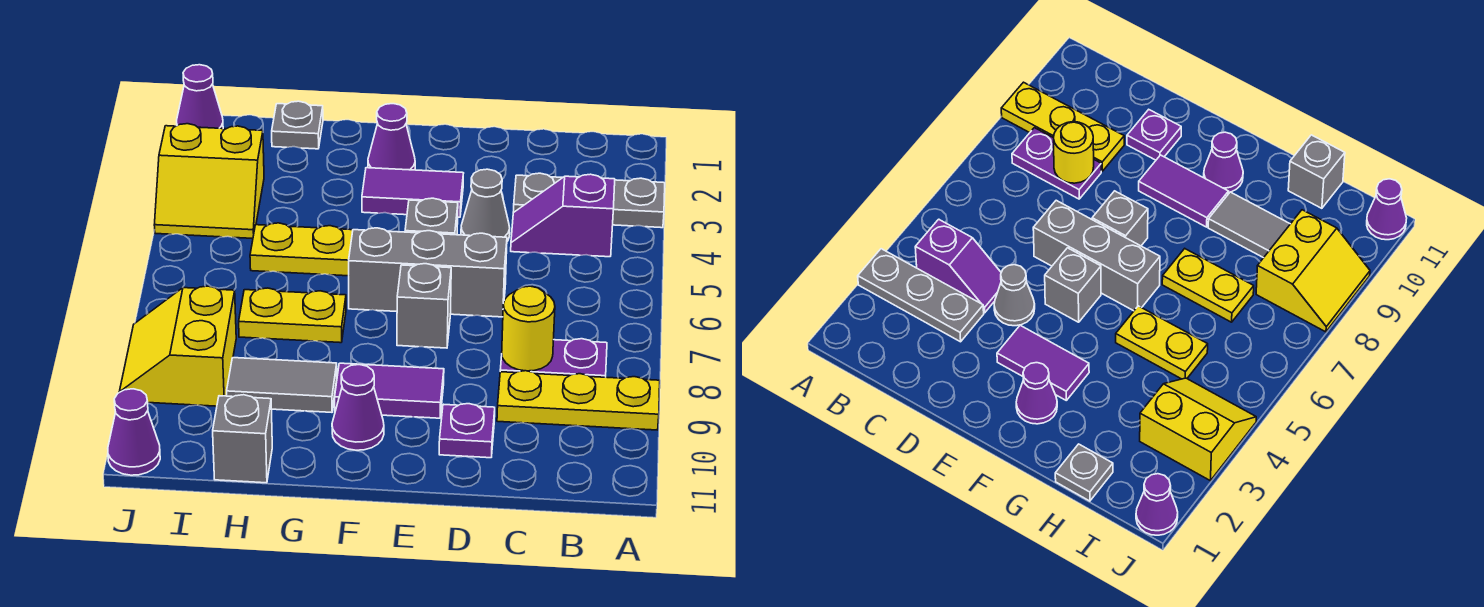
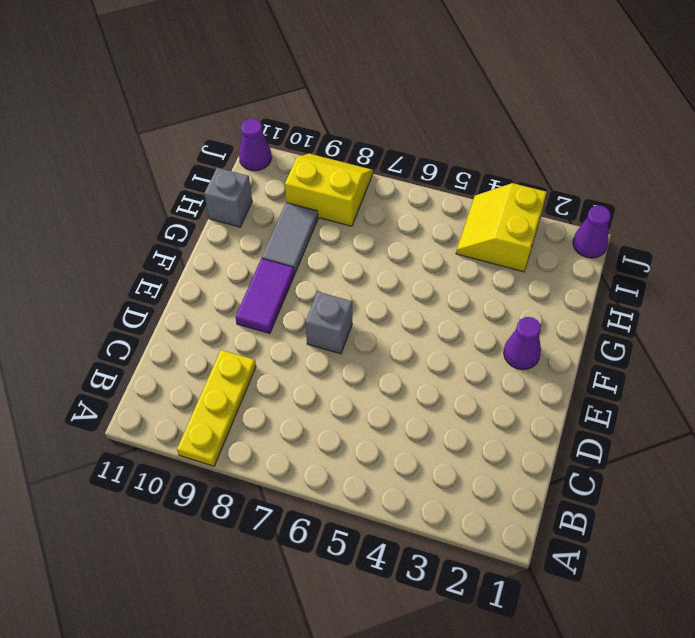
none -> grey 1x3 plate [513,173,665,228]
none -> purple 1x2 slope [511,174,615,257]
none -> purple 1x2 plate [500,339,607,377]

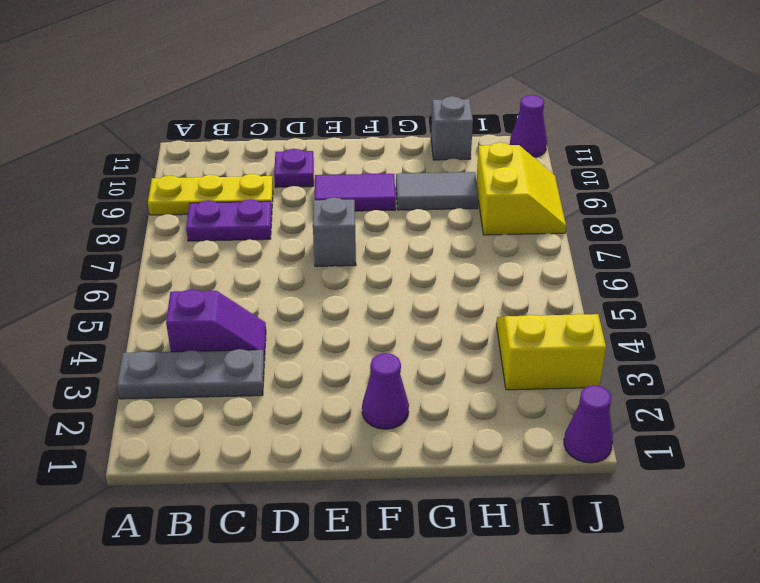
none -> grey 1x1 cone [461,169,510,241]
none -> grey 1x3 brick [349,228,507,317]
none -> purple 1x2 tile [362,168,463,217]

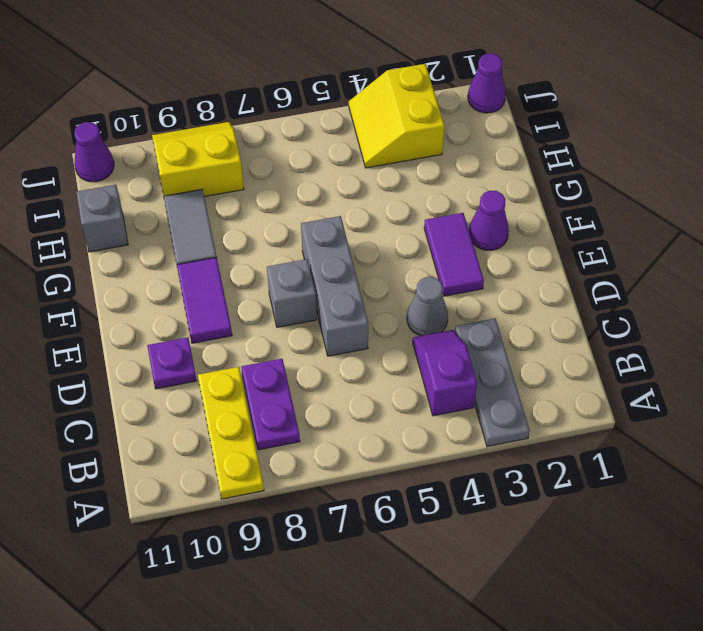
none -> grey 1x1 brick [405,198,458,235]
none -> purple 1x1 cone [332,364,384,450]
none -> yellow 1x2 plate [250,223,353,276]

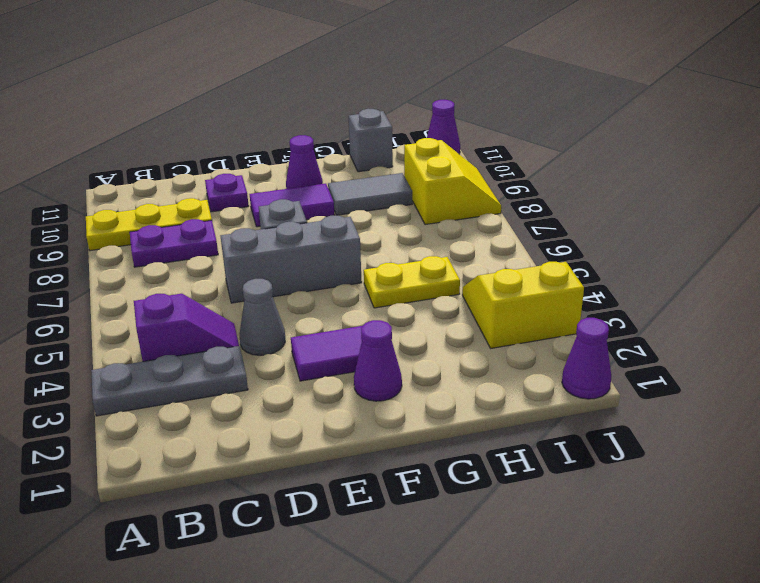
none -> grey 1x1 brick [405,198,458,235]
none -> yellow 1x2 plate [239,288,346,343]
none -> grey 1x1 plate [272,101,323,149]

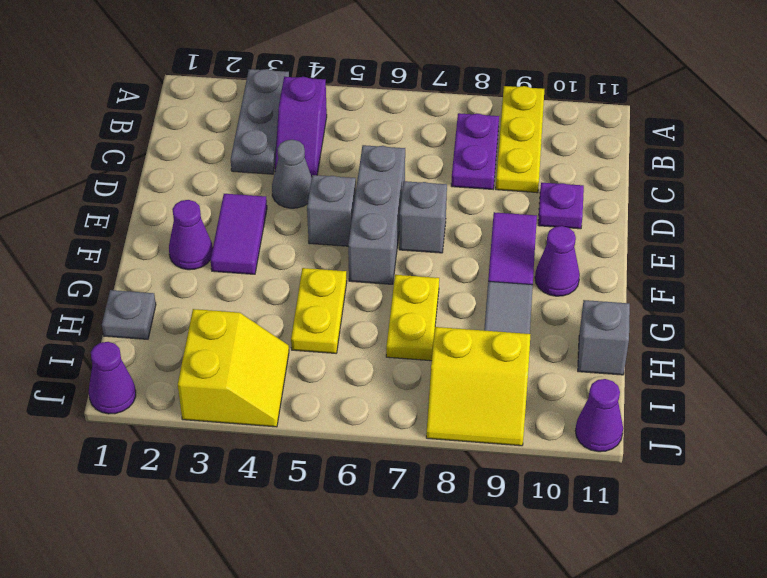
none -> yellow 1x1 round brick [502,286,555,371]

